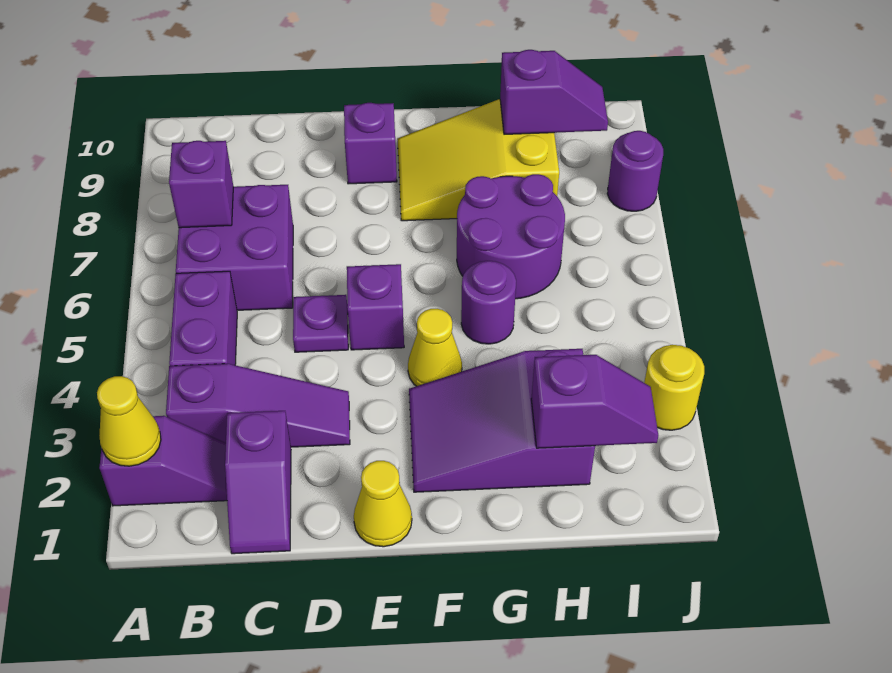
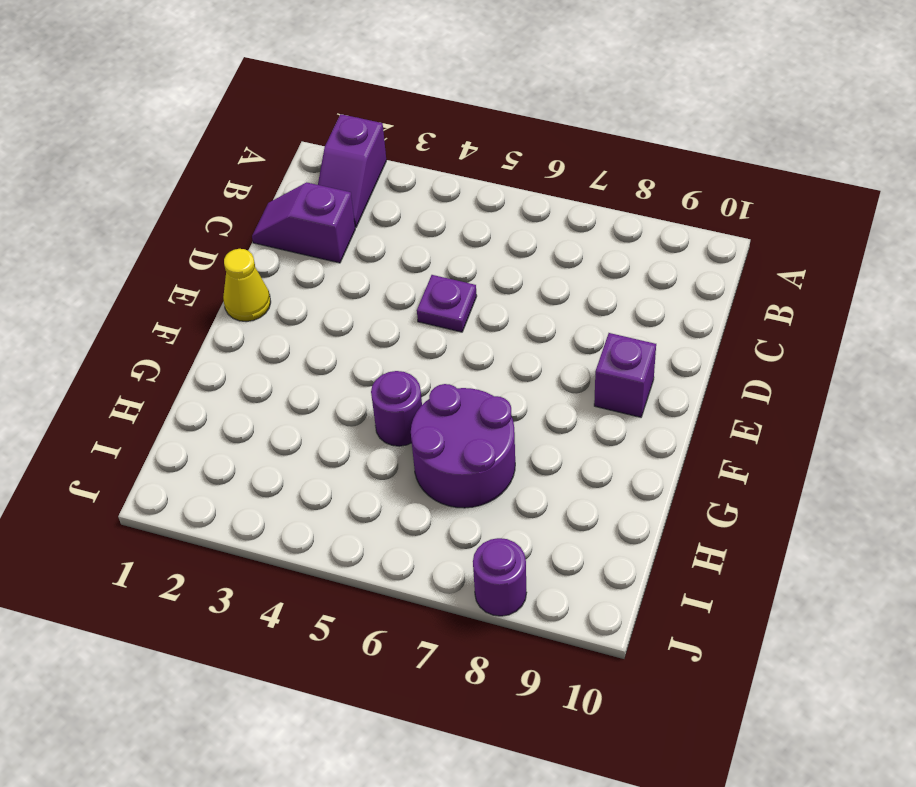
none -> purple 1x3 slope [166,364,350,447]
none -> purple 1x2 brick [169,271,237,366]
none -> purple 2x2 brick [176,185,293,310]

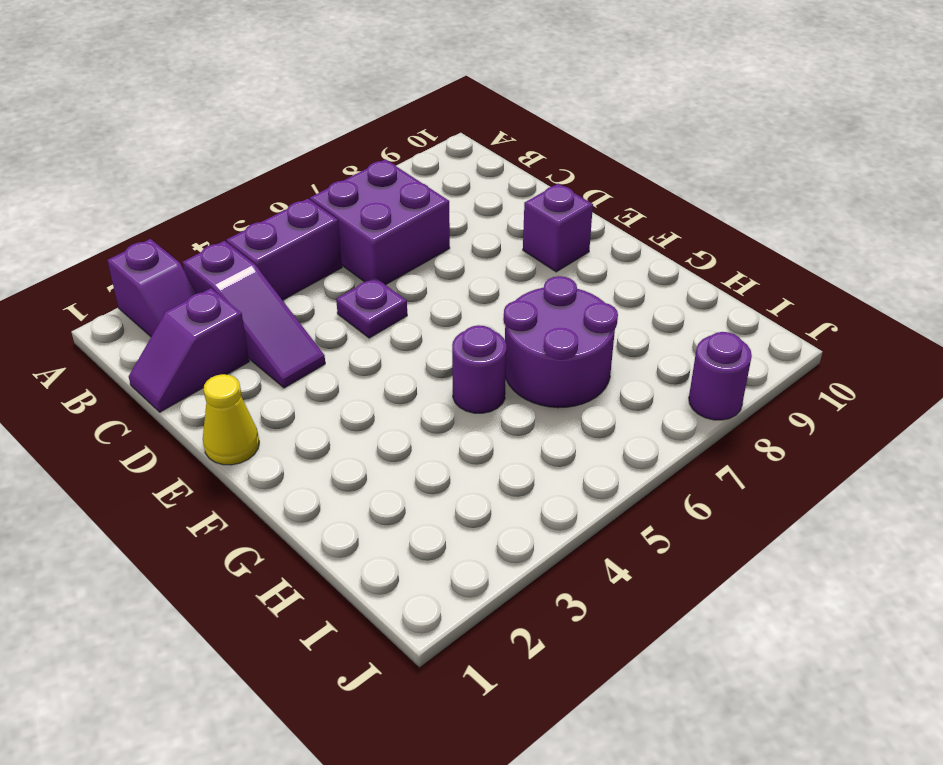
none -> purple 1x1 brick [347,264,404,350]
none -> purple 2x3 slope [409,349,595,492]
none -> yellow 1x1 cone [408,309,462,386]

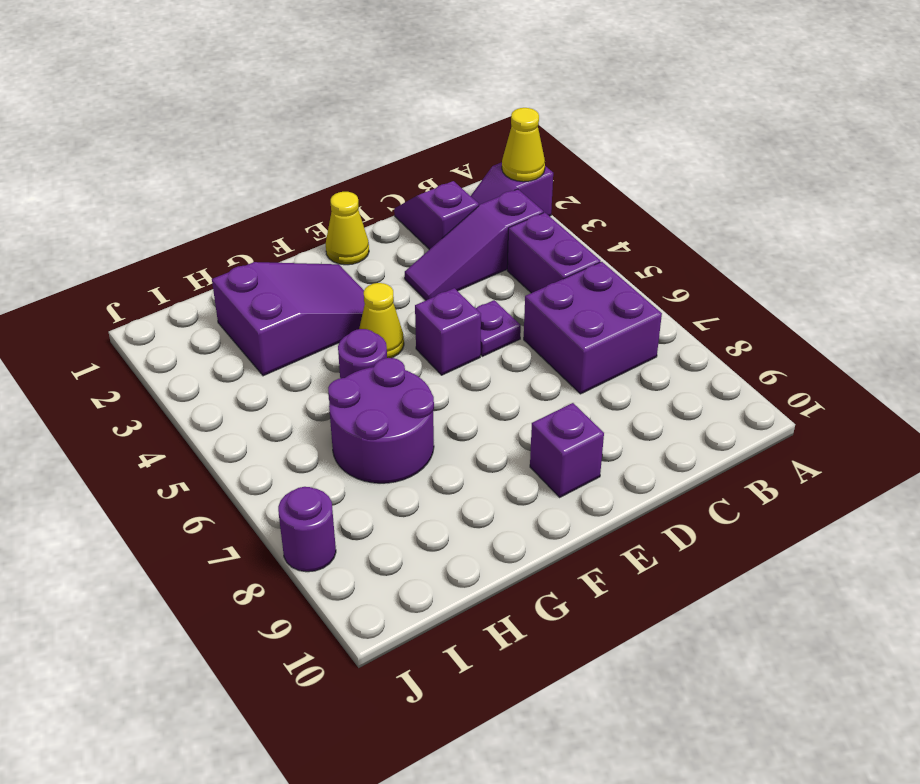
none -> yellow 2x3 slope [397,99,559,221]
none -> yellow 1x1 round brick [644,345,704,430]
none -> purple 1x1 brick [169,141,233,228]

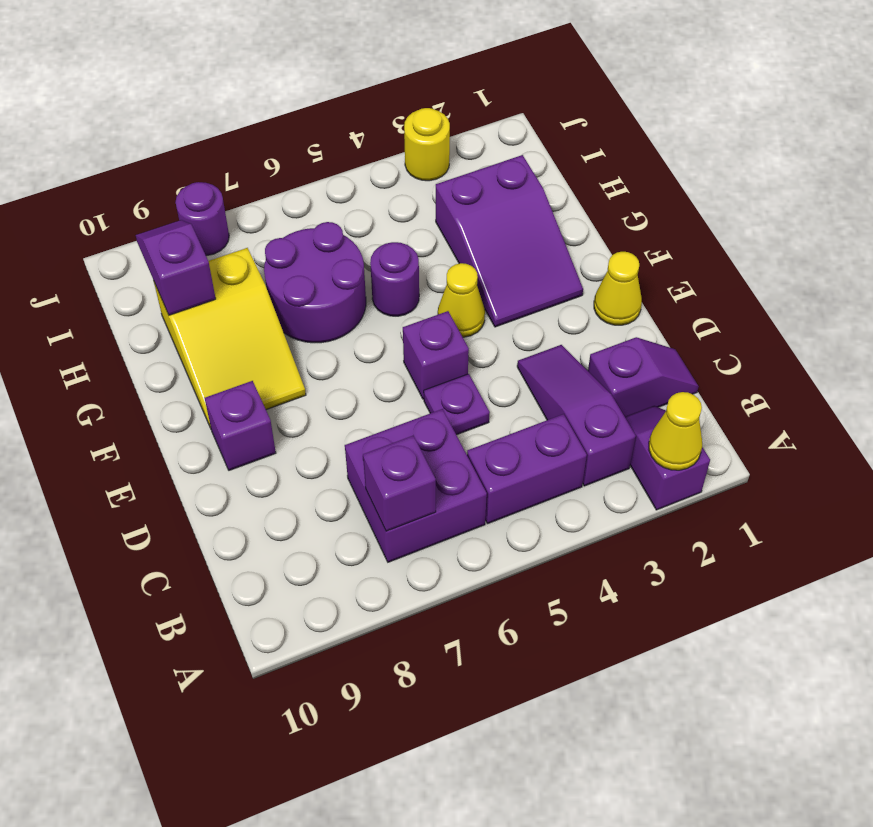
none -> purple 1x2 slope [531,355,658,448]

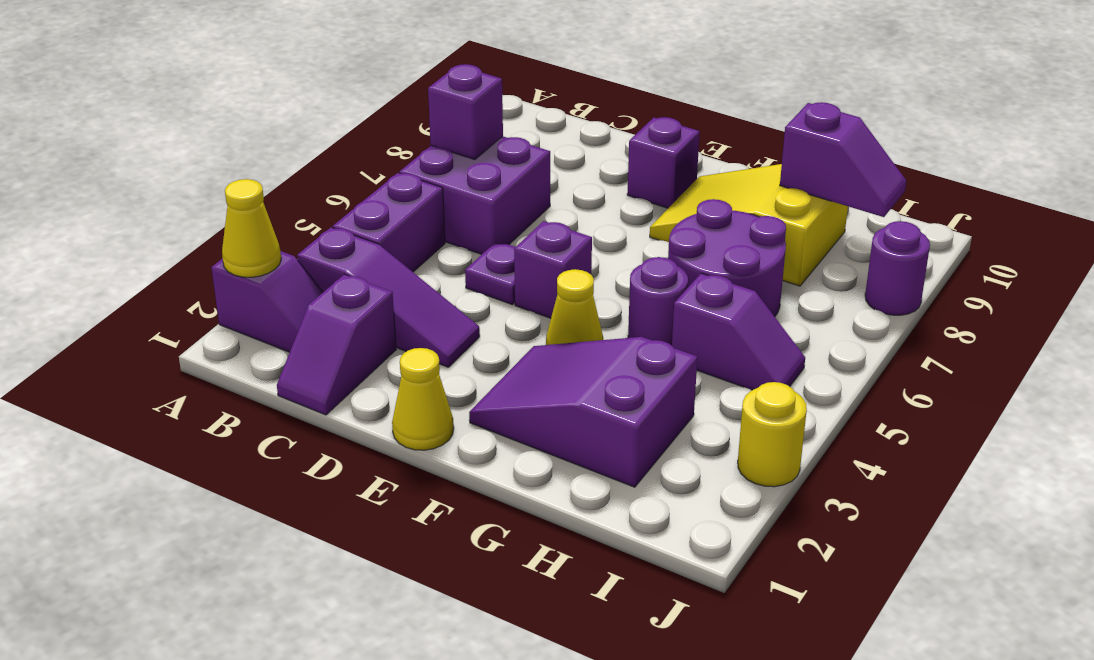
purple 1x2 slope [672,273,805,390] -> purple 1x2 slope moved to [531,355,658,448]

